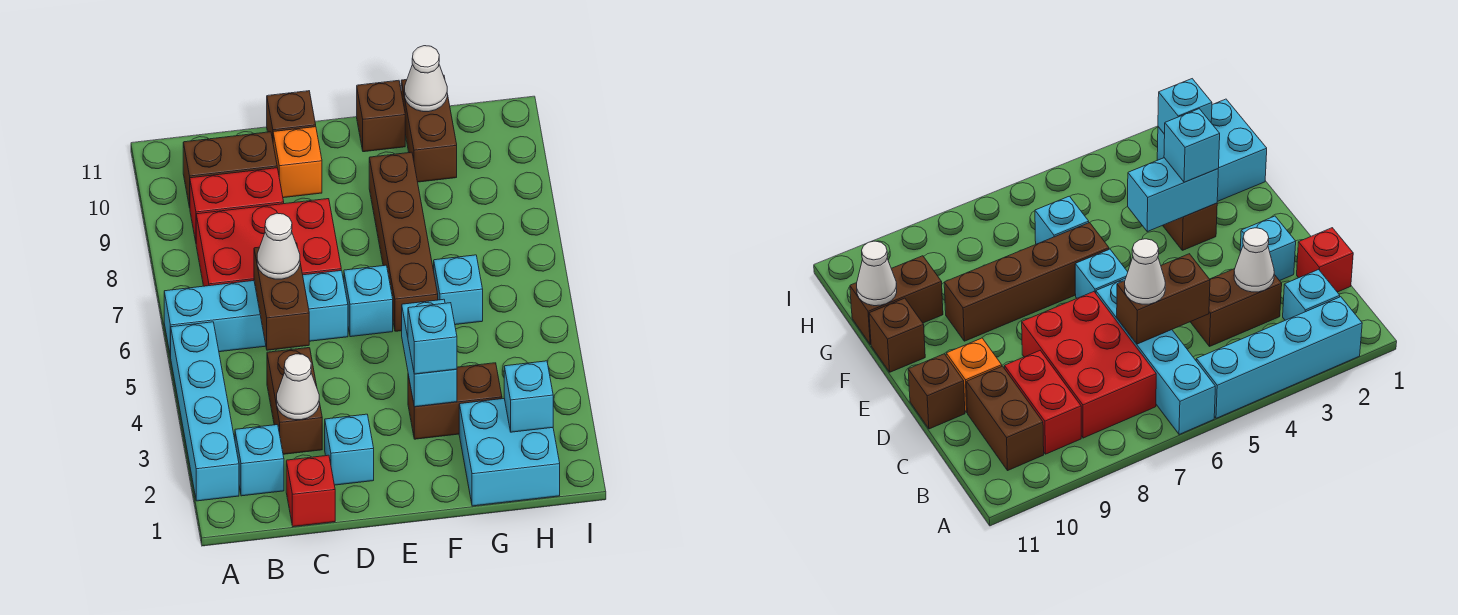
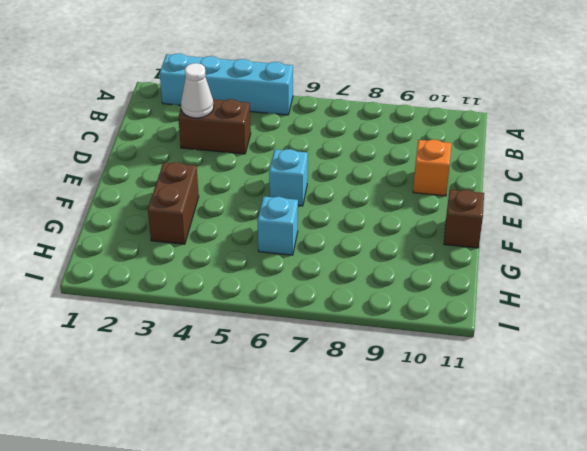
none -> cyan 1x4 brick [164,270,348,357]
none -> cyan 1x1 brick [235,425,284,496]
none -> red 2x3 brick [196,199,341,286]

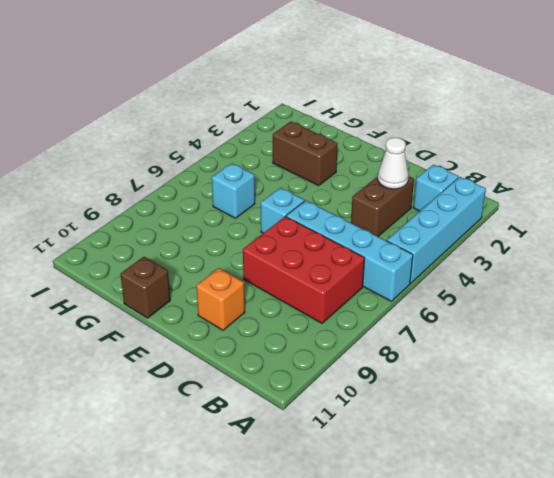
none -> red 1x2 brick [190,168,284,241]
none -> brown 1x2 brick [183,132,277,208]
none -> red 1x1 brick [286,455,335,527]

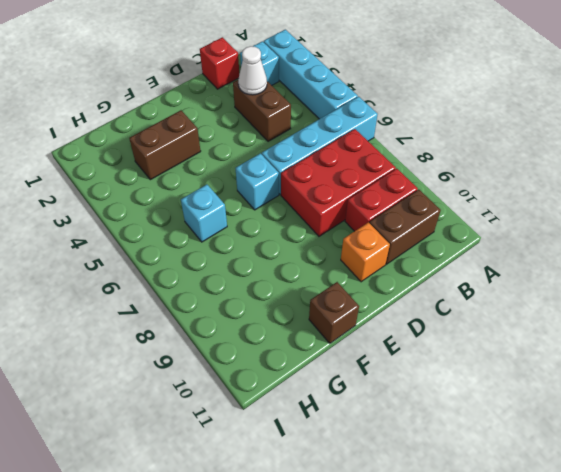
none -> cyan 1x1 brick [325,414,374,485]
none -> brown 1x1 brick [267,91,316,140]
none -> brown 1x4 brick [369,152,438,331]

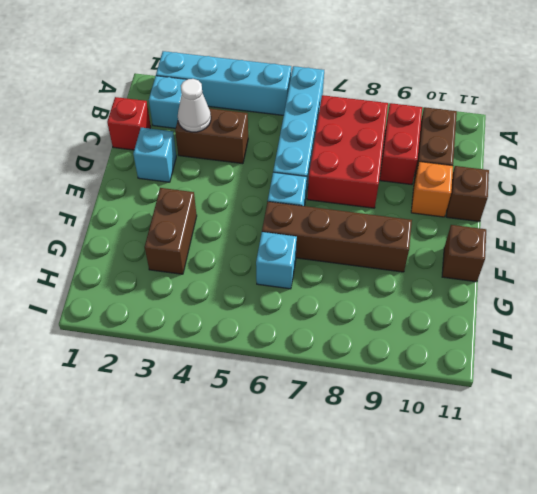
none -> cyan 2x2 brick [459,399,560,506]
none -> brown 1x2 brick [401,75,457,182]
none -> brown 1x2 brick [254,243,309,350]

